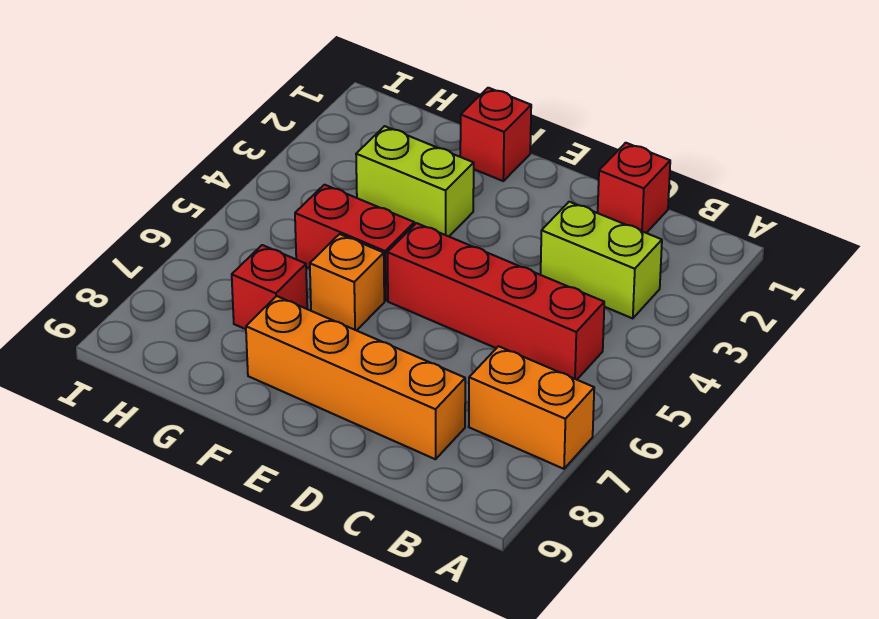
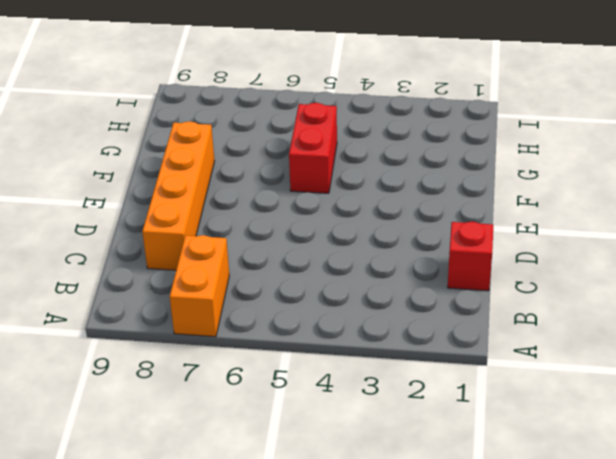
none -> lime 1x2 brick [541,202,662,318]
none -> red 1x4 brick [387,223,604,380]

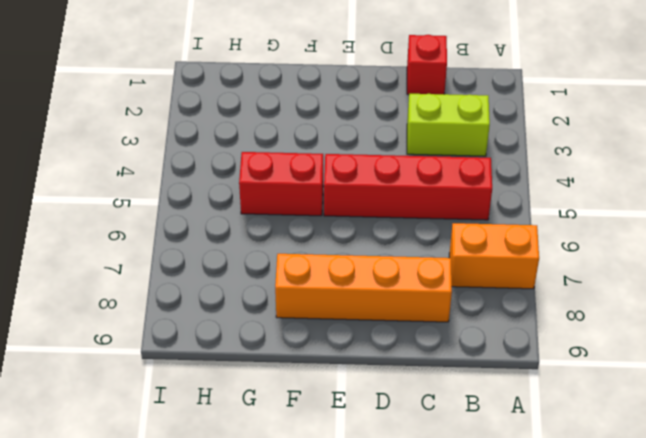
none -> red 1x1 brick [460,88,531,181]
none -> lime 1x2 brick [356,126,474,236]

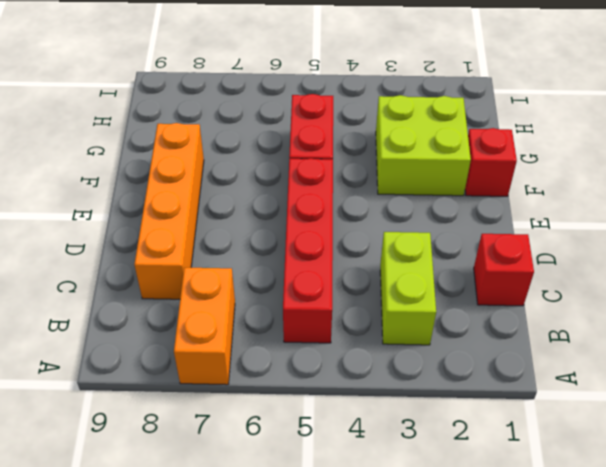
lime 2x2 brick [376,95,471,196] -> lime 1x2 brick [356,126,474,236]
none -> orange 1x1 brick [310,234,384,331]
none -> red 1x1 brick [232,245,307,329]

